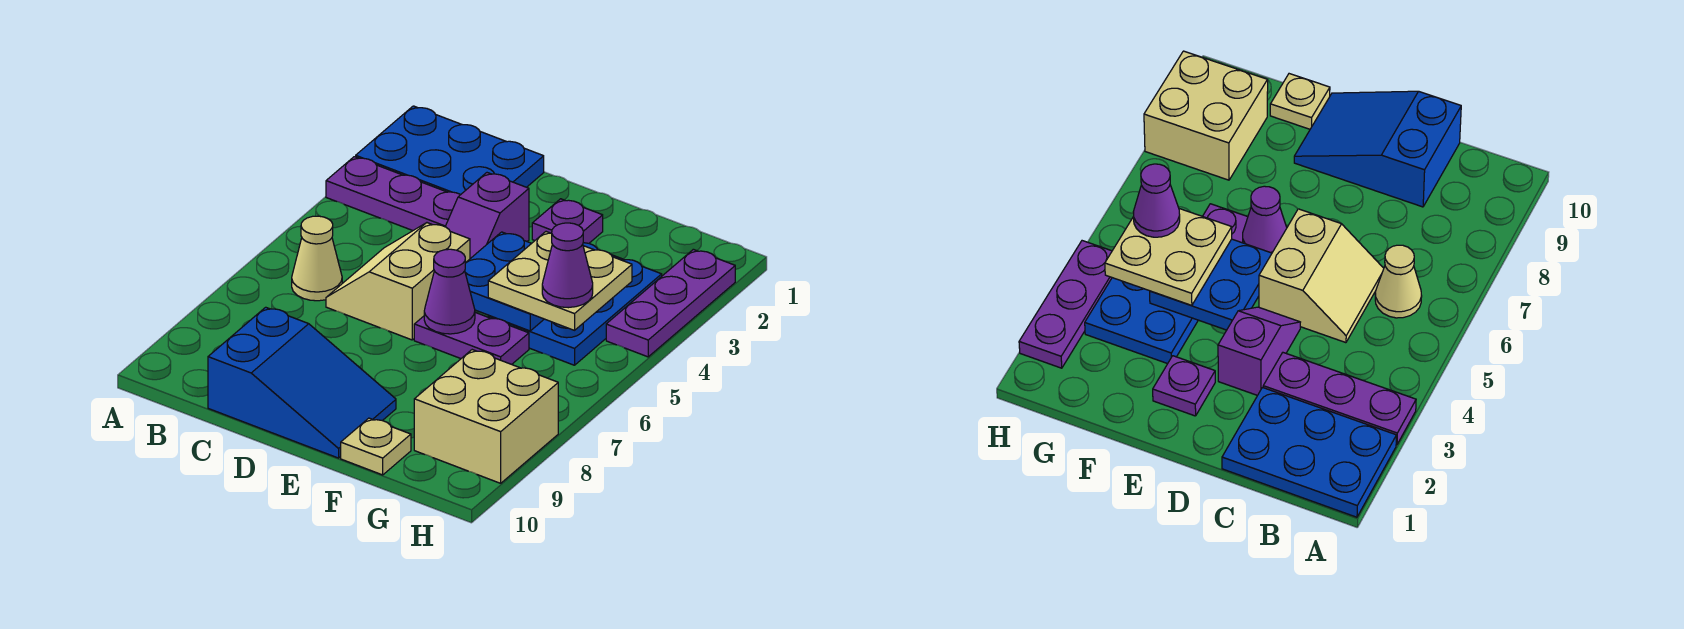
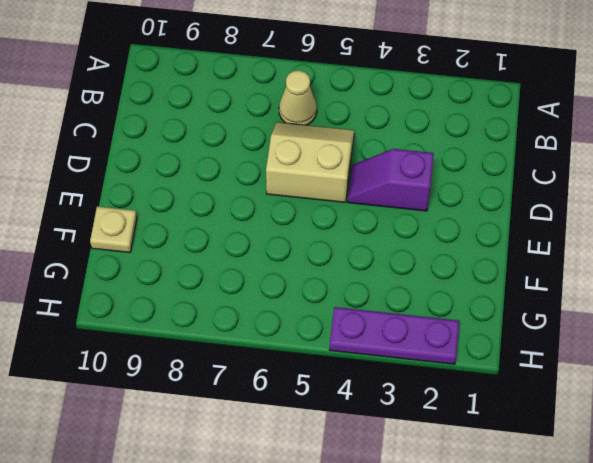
none -> blue 2x3 plate [356,106,544,194]
none -> purple 1x3 plate [326,157,461,231]
none -> blue 2x3 slope [208,307,396,458]

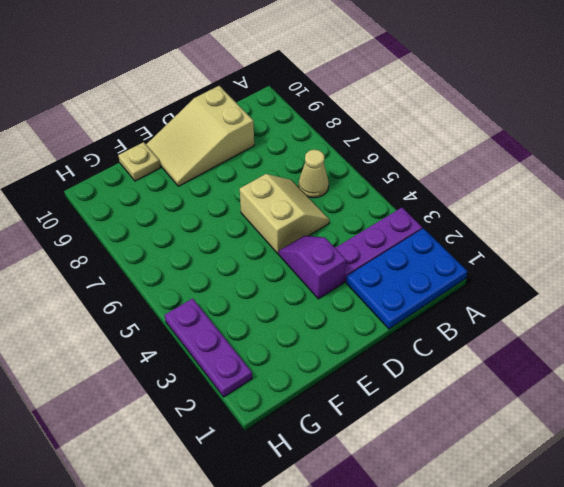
tan 2x3 slope [146,86,254,186] -> blue 2x3 slope [208,307,396,458]
none -> purple 1x1 plate [532,199,603,243]
none -> purple 1x2 plate [414,313,529,364]
none -> blue 2x3 plate [488,243,662,365]

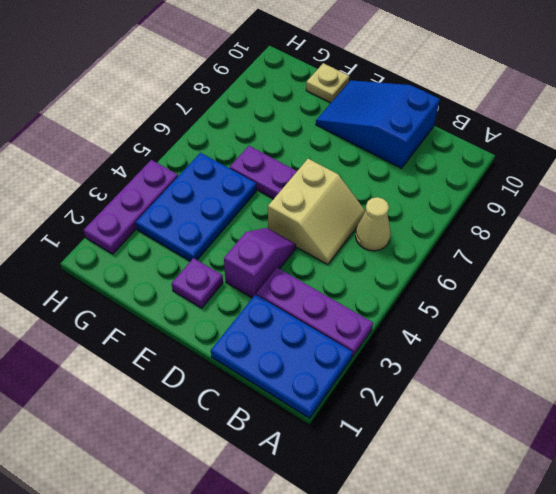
none -> tan 2x2 brick [414,350,558,483]
none -> blue 2x2 plate [465,232,544,331]
none -> purple 1x1 cone [424,249,475,334]

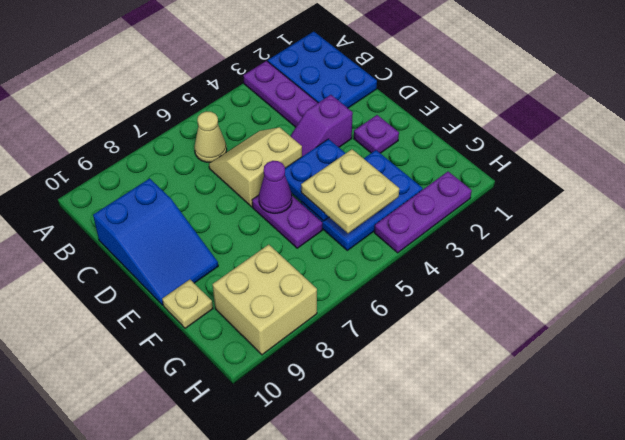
none -> purple 1x1 cone [542,223,593,308]

